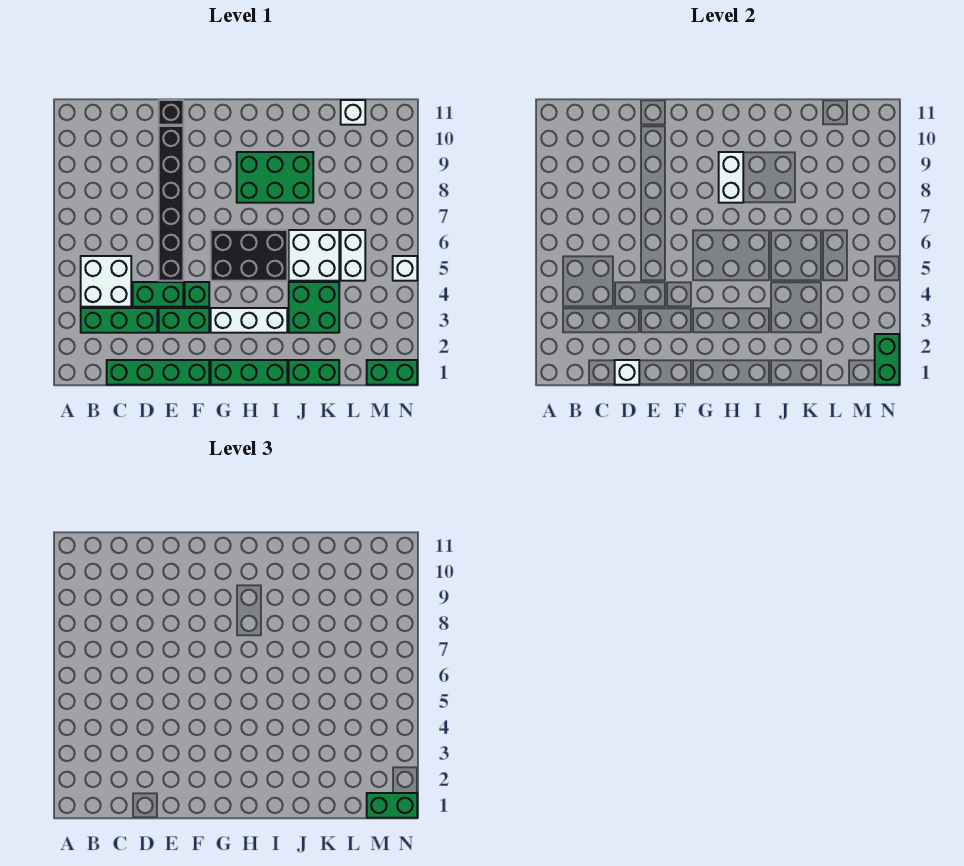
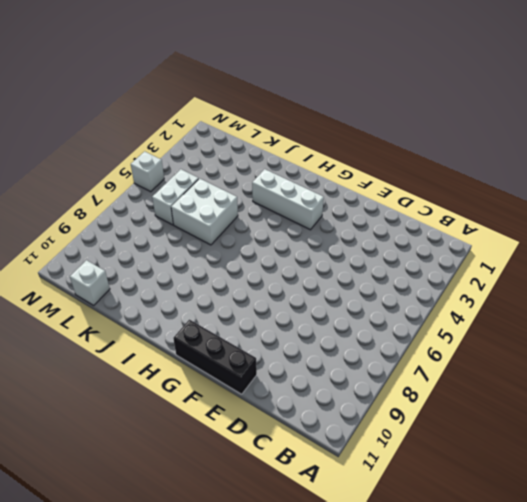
black 1x3 brick [173,320,257,394] -> black 1x1 brick [159,100,183,125]
none -> green 1x3 brick [81,308,157,333]
none -> white 2x2 brick [81,256,131,307]
none -> green 1x4 brick [107,360,209,385]

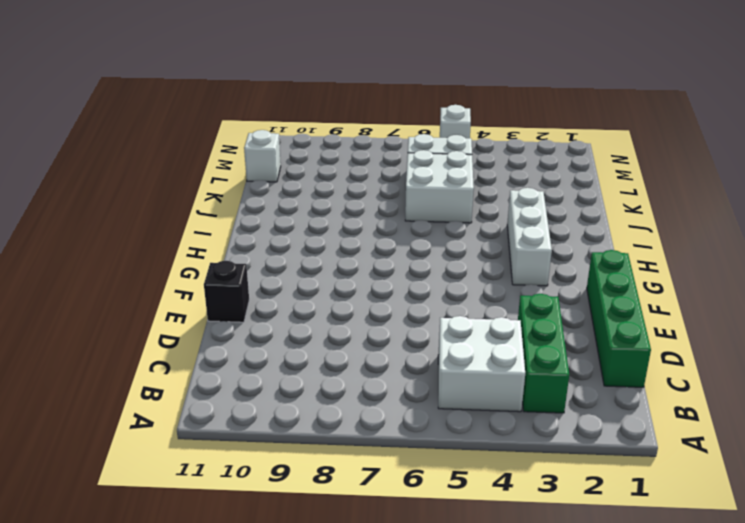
none -> green 1x2 brick [133,282,183,307]
none -> green 1x2 brick [159,308,209,333]
none -> black 1x6 brick [159,126,183,281]

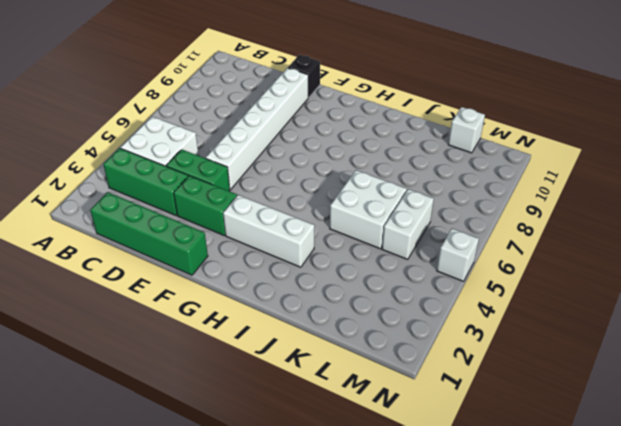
white 1x6 brick [206,68,308,190] -> black 1x6 brick [159,126,183,281]
none -> green 1x1 brick [185,282,209,307]
none -> green 1x3 brick [211,360,287,385]
none -> black 2x3 brick [211,230,287,281]

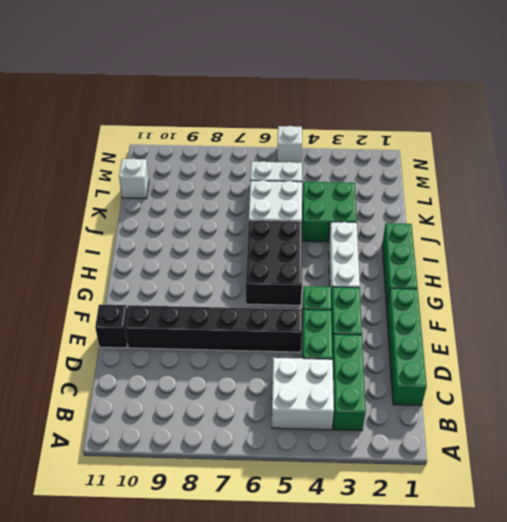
none -> green 2x3 brick [237,152,313,203]
none -> green 1x2 brick [289,360,339,385]
none -> green 1x2 brick [367,360,417,385]

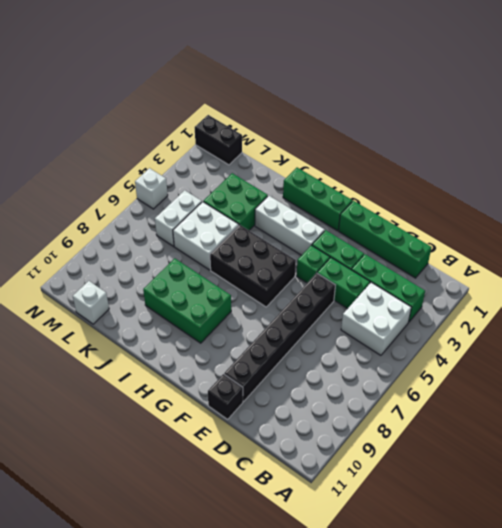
black 1x2 brick [195,115,242,165] -> green 1x2 brick [367,360,417,385]
none -> green 1x2 brick [289,360,339,385]
none -> white 1x1 brick [615,360,639,385]
none -> white 1x2 brick [719,152,743,203]

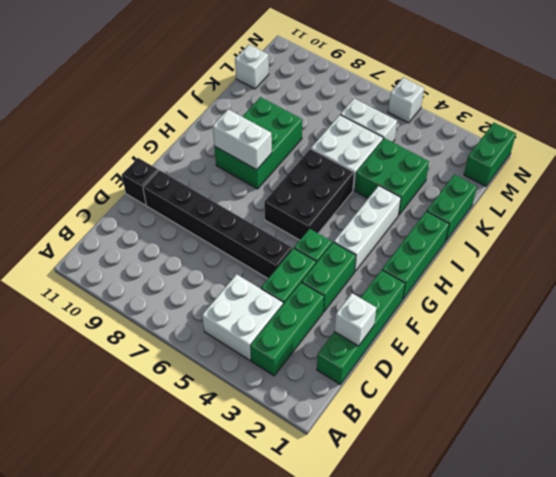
none -> green 1x2 brick [875,334,899,385]
none -> green 1x2 brick [367,793,417,818]

